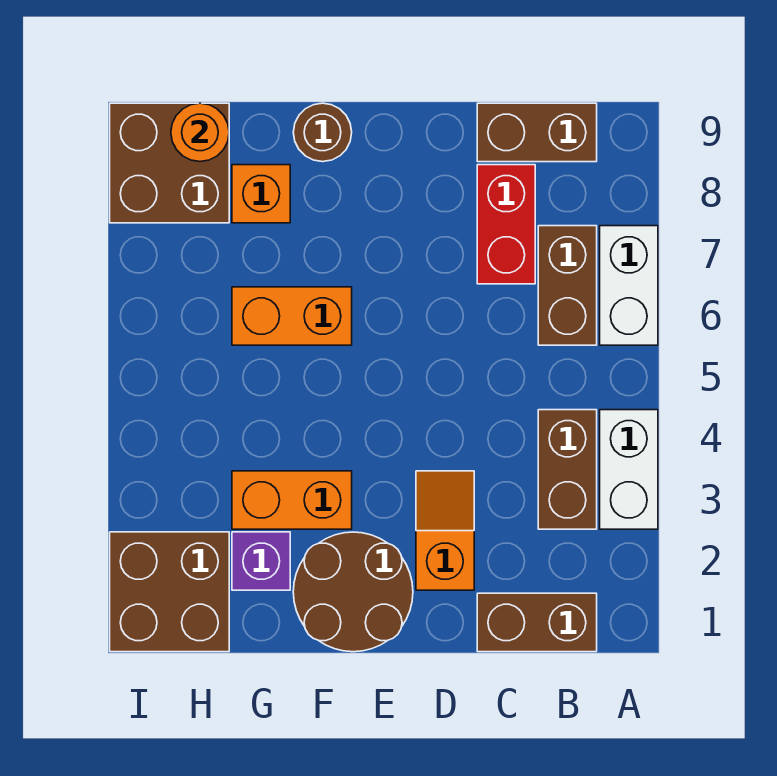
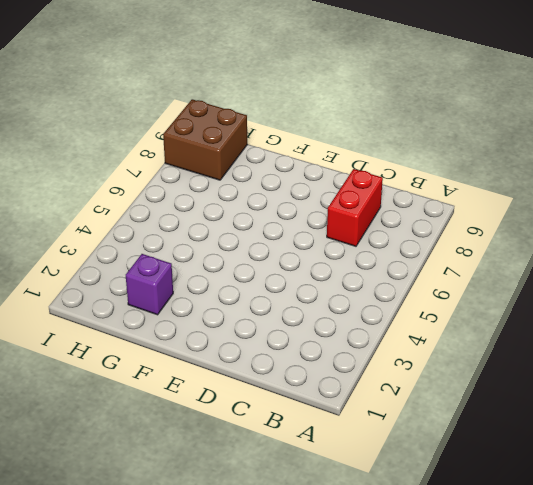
none -> white 1x2 brick [600,410,658,529]
none -> white 1x2 brick [600,226,658,345]
none -> brown 1x2 brick [477,593,597,652]

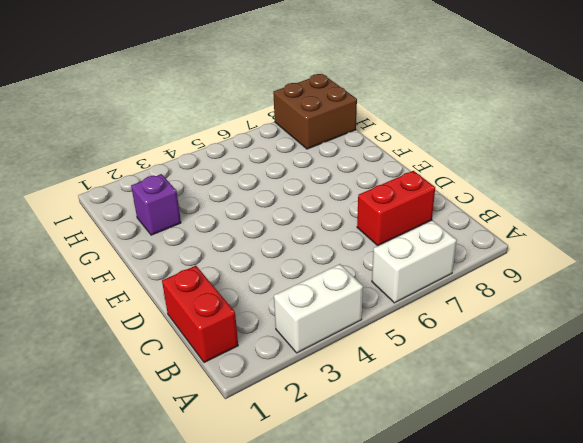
red 1x2 brick [162,266,238,363] -> brown 1x2 brick [477,593,597,652]
none -> brown 1x2 brick [538,410,597,529]
none -> brown 1x2 brick [538,226,597,345]
none -> brown 1x2 brick [477,103,597,162]

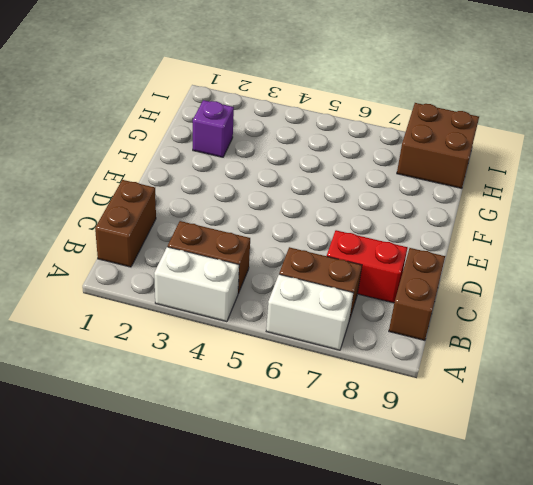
none -> orange 1x2 slope [416,471,474,590]
none -> brown 2x2 round brick [293,532,413,652]
none -> orange 1x2 brick [232,471,352,529]

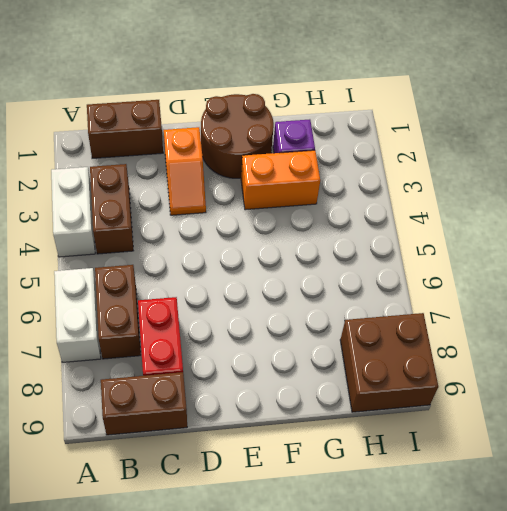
none -> orange 1x2 brick [232,287,352,345]
none -> brown 1x1 round brick [293,103,352,162]
none -> orange 1x1 brick [232,165,290,223]

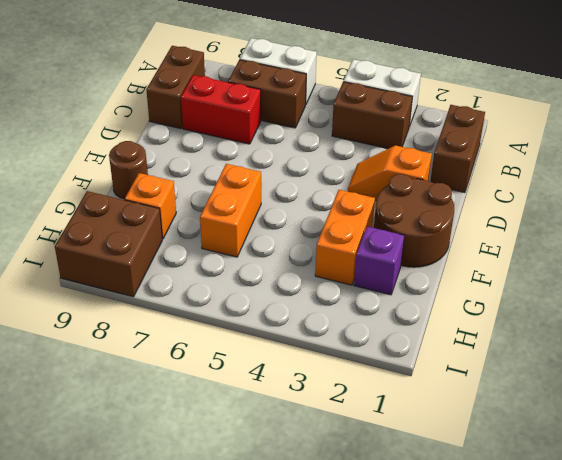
none -> brown 2x2 brick [110,532,229,652]
none -> orange 1x1 round brick [171,103,229,162]

